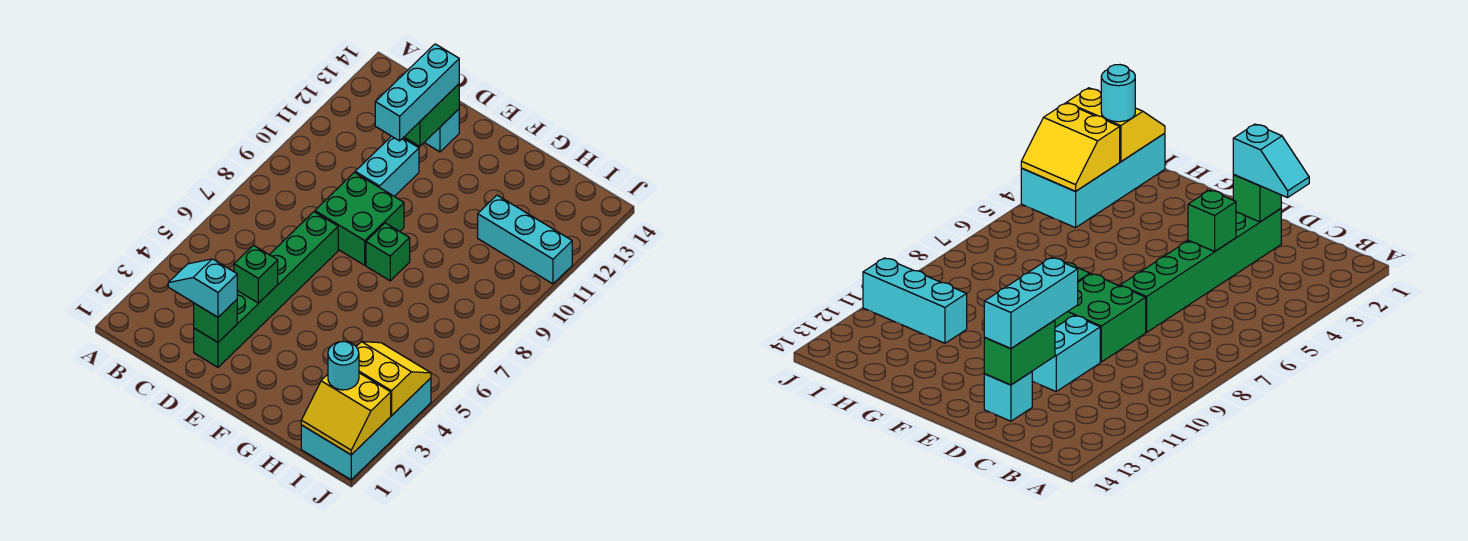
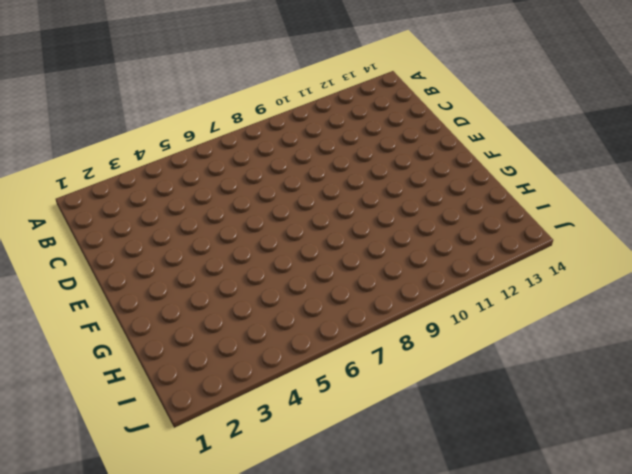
none -> green 1x6 brick [194,212,338,367]
none -> green 2x2 brick [315,172,404,265]
none -> cyan 1x2 brick [355,136,419,196]

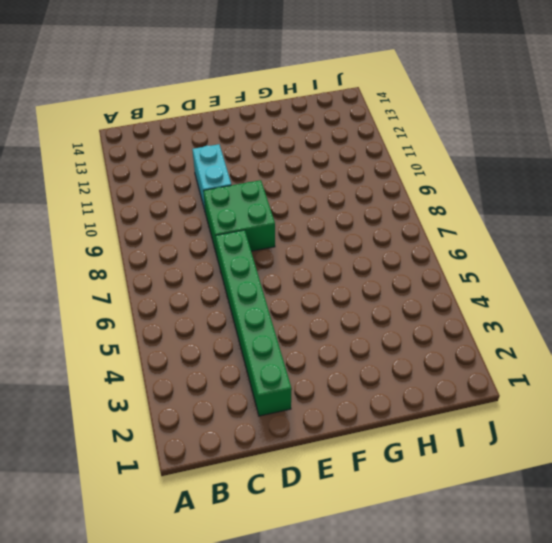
none -> cyan 1x1 brick [424,109,459,152]
none -> green 1x1 brick [366,223,410,281]
none -> cyan 1x3 brick [478,195,572,284]

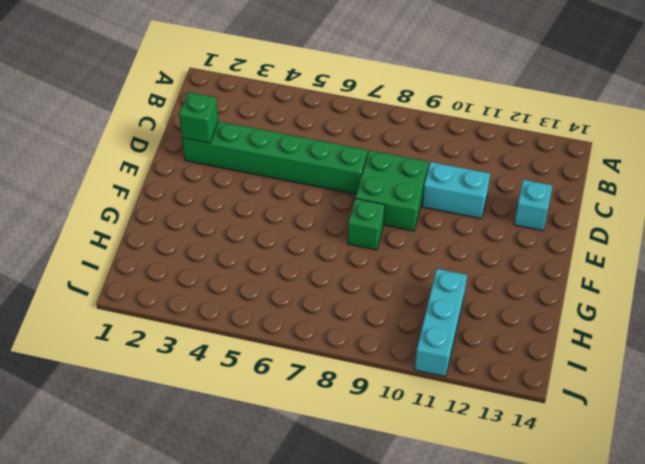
none -> cyan 2x4 brick [301,378,431,480]
none -> green 1x1 brick [234,245,278,303]
none -> green 1x2 brick [405,84,459,146]

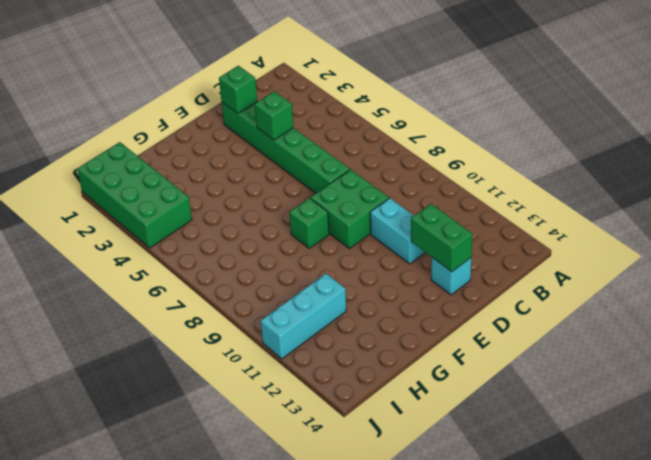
green 2x4 brick [77,142,192,248] -> cyan 2x4 brick [301,378,431,480]
none -> yellow 2x2 slope [301,373,391,455]
none -> yellow 2x2 slope [356,342,431,416]
none -> cyan 1x2 slope [168,259,237,317]

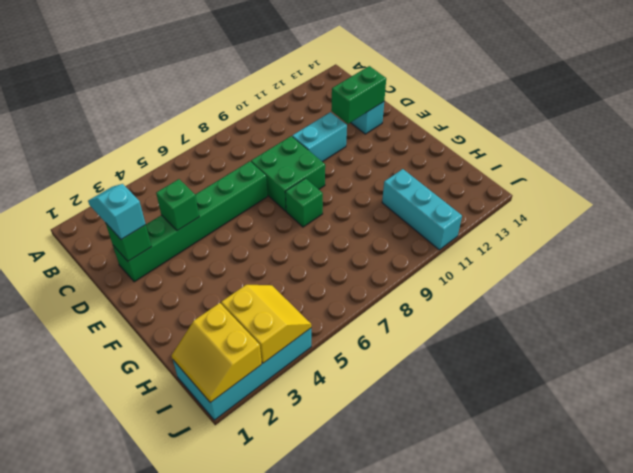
none -> cyan 1x3 brick [375,44,459,141]
none -> cyan 1x1 round brick [328,341,359,390]

